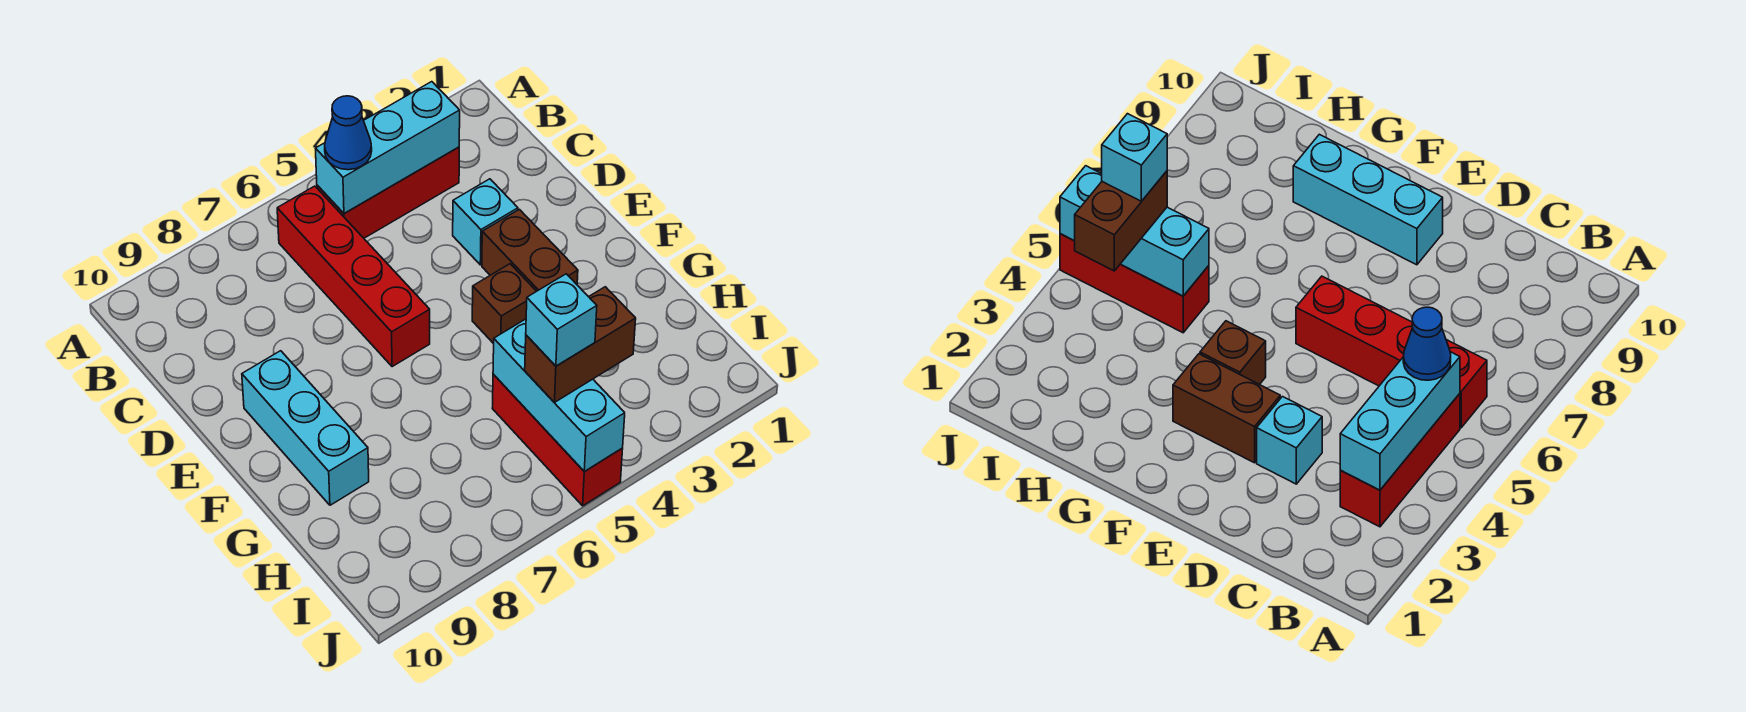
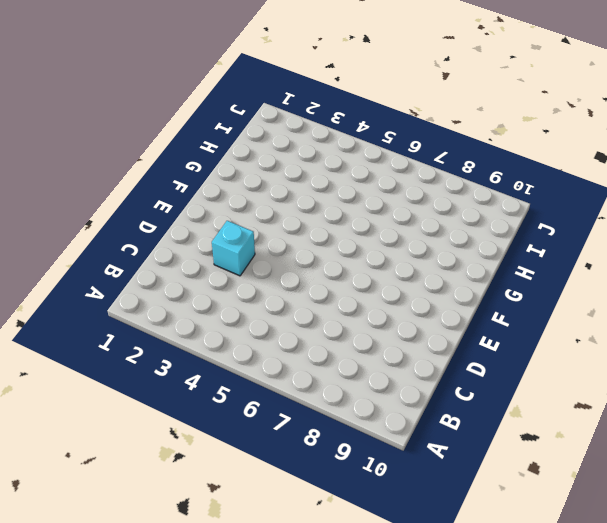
none -> red 1x3 brick [317,147,459,238]
none -> red 1x4 brick [277,186,430,367]
none -> brown 1x2 brick [482,209,578,291]

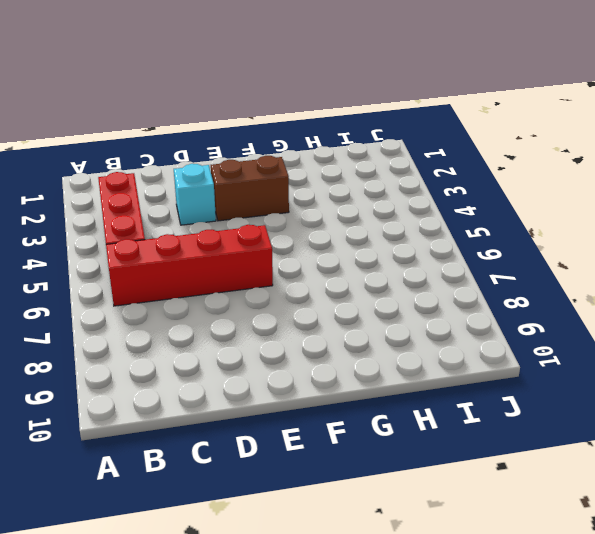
none -> cyan 1x3 brick [242,351,369,505]
none -> brown 1x1 brick [472,264,537,344]
none -> red 1x3 brick [492,374,623,506]

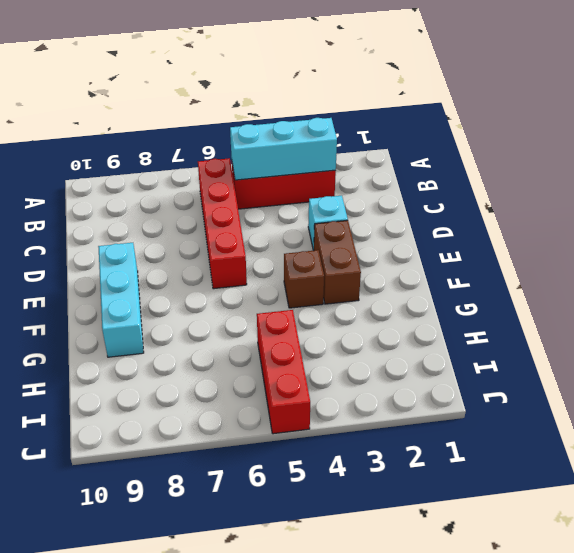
none -> cyan 1x3 brick [493,319,625,471]
none -> blue 1x1 cone [325,96,372,170]
none -> brown 1x2 brick [525,287,636,402]

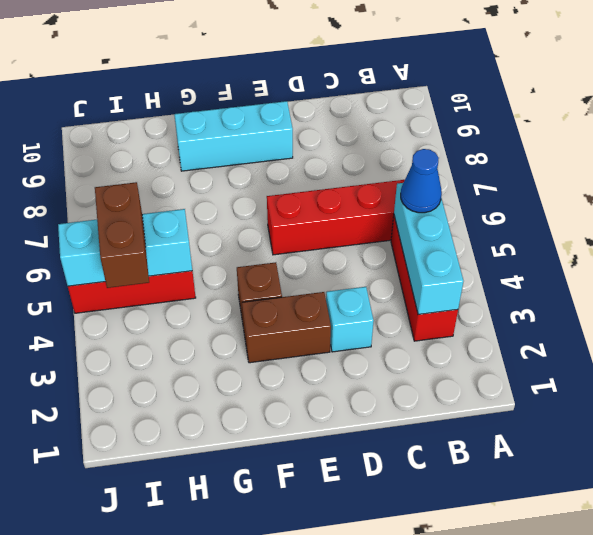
none -> cyan 1x1 brick [526,274,597,366]

